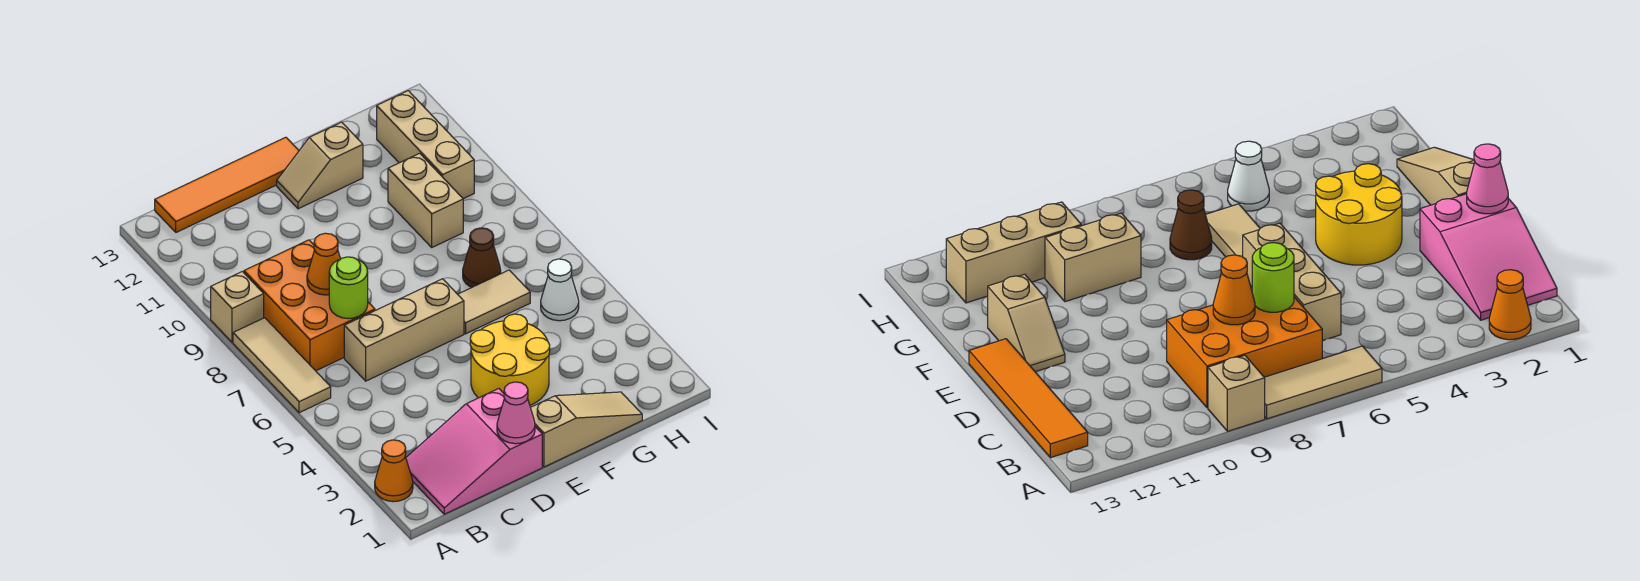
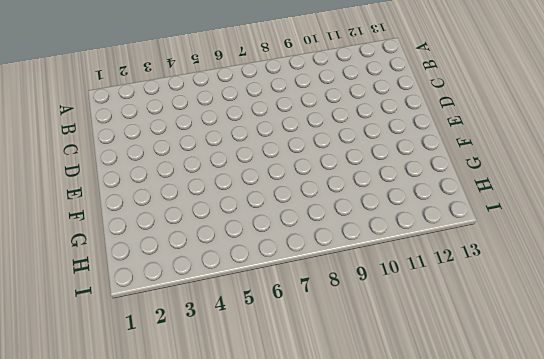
none -> orange 1x1 cone [375,440,413,502]
none -> tan 1x3 tile [233,318,331,413]
none -> tan 1x1 brick [211,271,264,342]

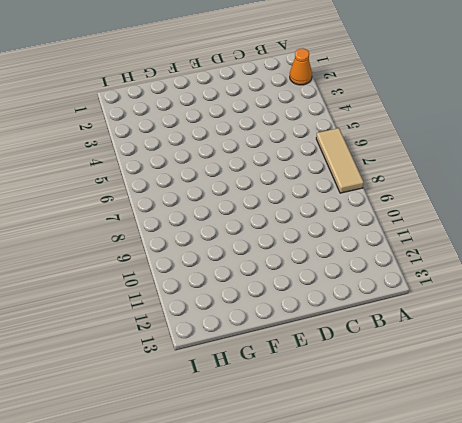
none -> tan 1x1 brick [211,271,264,342]
none -> pink 2x3 slope [406,388,542,514]
none -> orange 2x3 brick [244,240,375,371]

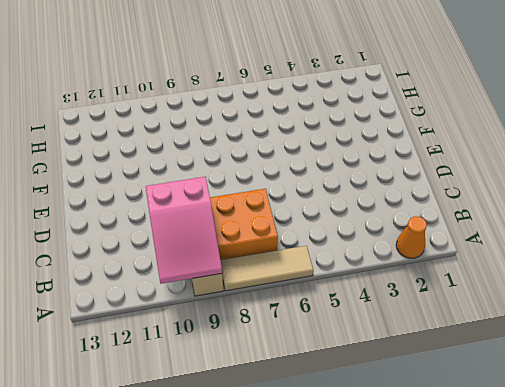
pink 2x3 slope [146,177,222,284] -> pink 2x3 slope moved to [406,388,542,514]
none -> orange 1x4 tile [155,137,299,232]
none -> tan 1x3 brick [344,279,464,381]
none -> tan 1x3 slope [530,392,642,467]

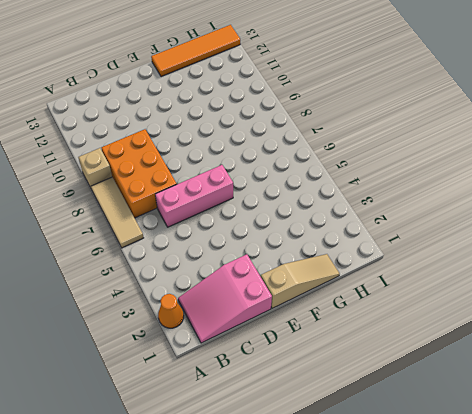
pink 1x3 brick [155,165,233,227] -> tan 1x3 brick [344,279,464,381]
orange 1x4 tile [151,25,240,77] -> orange 1x4 tile moved to [155,137,299,232]
none -> yellow 2x2 round brick [470,314,550,405]
none -> tan 1x2 slope [277,122,363,209]
none -> tan 1x2 tile [458,270,530,334]

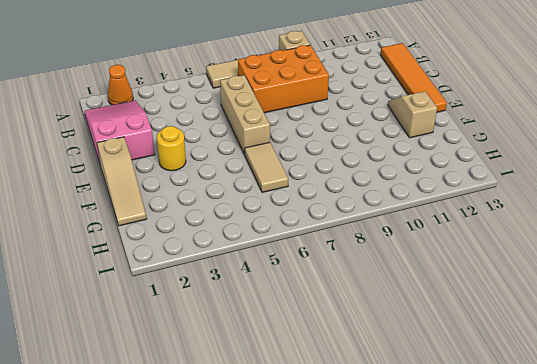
yellow 1x1 round brick [157,126,186,171] -> yellow 2x2 round brick [470,314,550,405]
none -> brown 1x1 cone [463,228,501,287]
none -> tan 1x2 brick [388,153,463,247]
none -> white 1x1 cone [541,259,579,321]

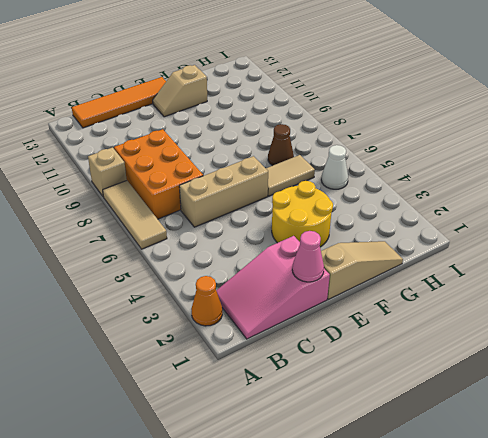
none -> tan 1x2 brick [388,153,463,247]
none -> tan 1x3 brick [377,91,474,199]
none -> lime 1x1 round brick [329,257,368,319]

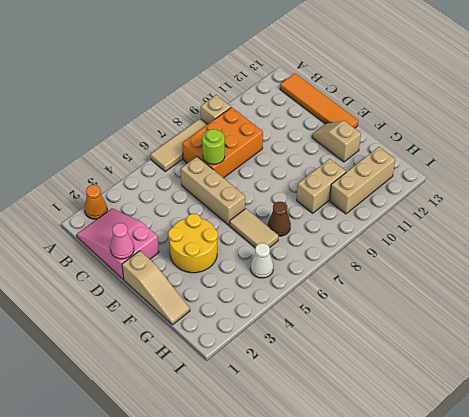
none -> orange 1x1 cone [307,233,340,295]

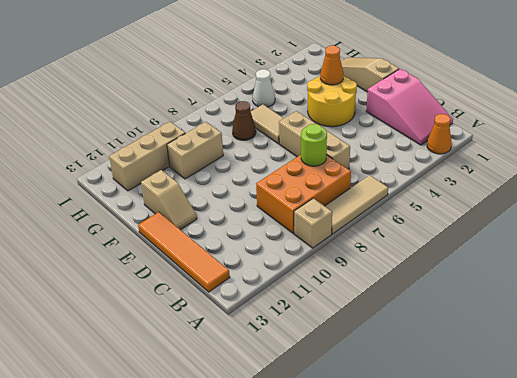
orange 1x1 cone [320,46,343,85] -> orange 1x1 cone moved to [307,233,340,295]
none -> pink 1x1 cone [497,382,535,444]

